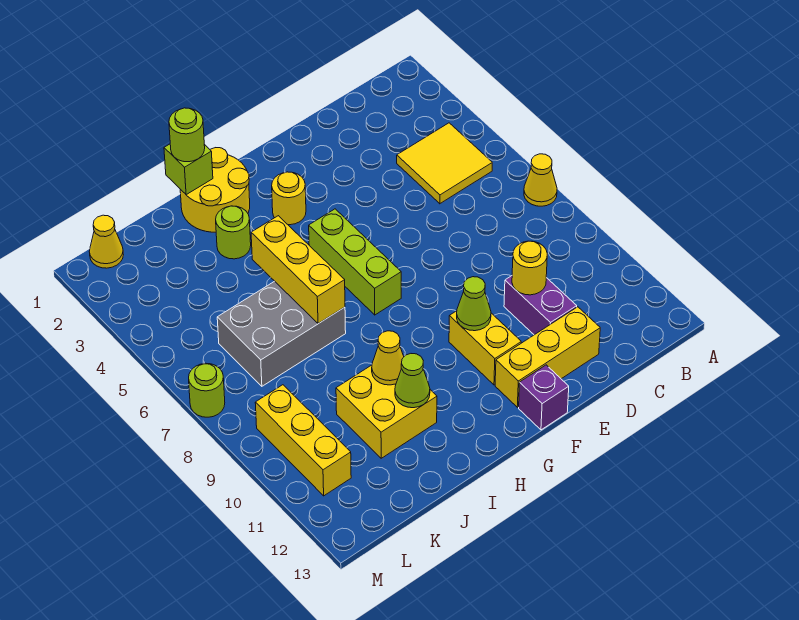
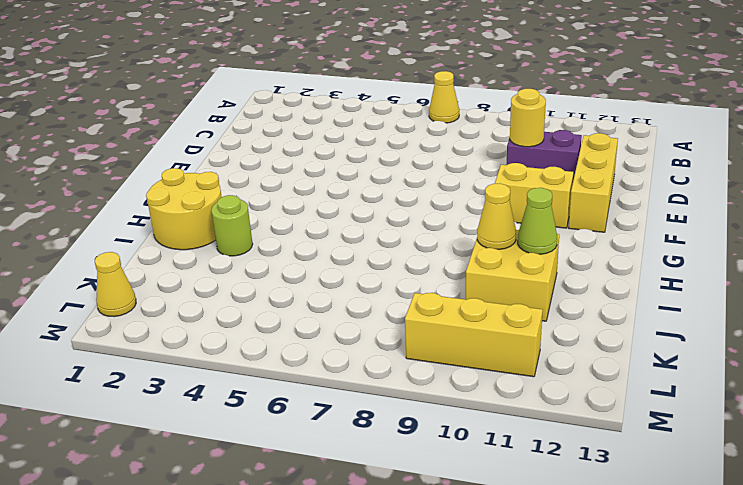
none -> yellow 2x2 tile [397,123,492,204]
none -> purple 1x1 brick [519,365,569,430]
none -> yellow 1x1 round brick [272,172,306,225]

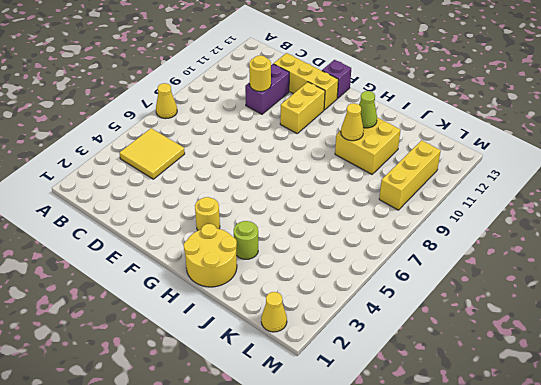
none -> lime 1x3 brick [309,209,401,315]
none -> grey 2x3 brick [217,281,346,386]
none -> lime 1x1 round brick [189,363,225,417]

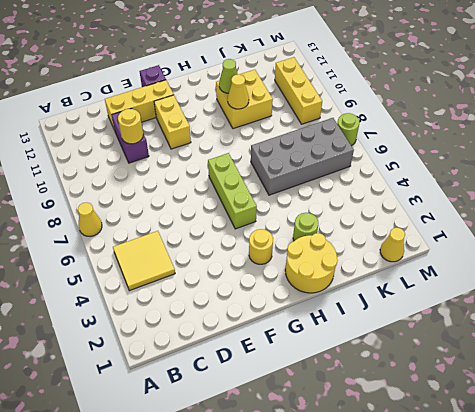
grey 2x4 brick [251,118,354,195] -> grey 2x3 brick [217,281,346,386]
none -> lime 1x1 cone [457,277,491,331]
none -> lime 1x1 brick [164,144,213,195]
none -> yellow 1x3 brick [251,216,345,324]

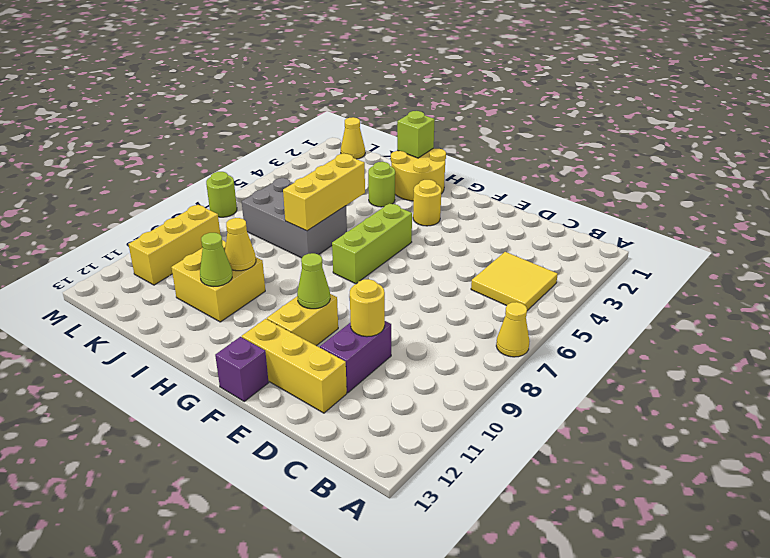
none -> lime 1x1 round brick [169,108,205,162]

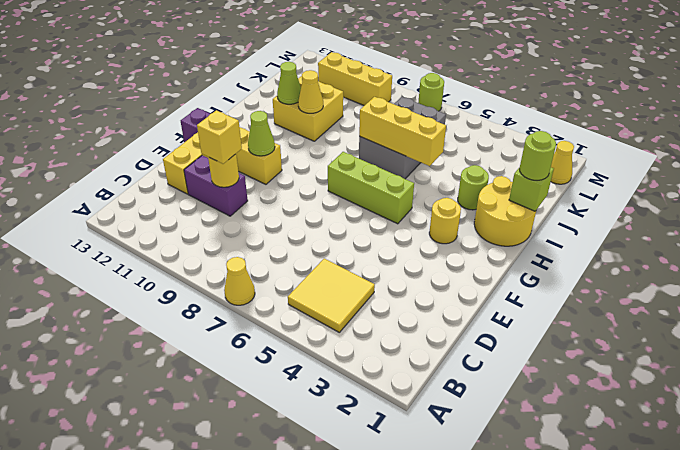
yellow 1x1 brick [197,110,242,164] -> none

